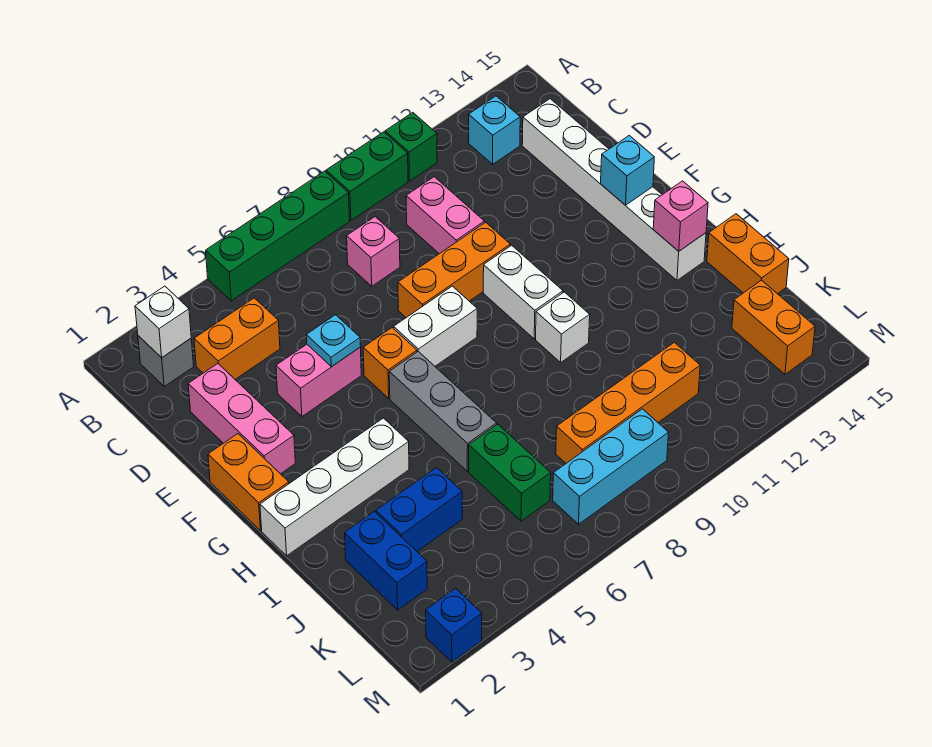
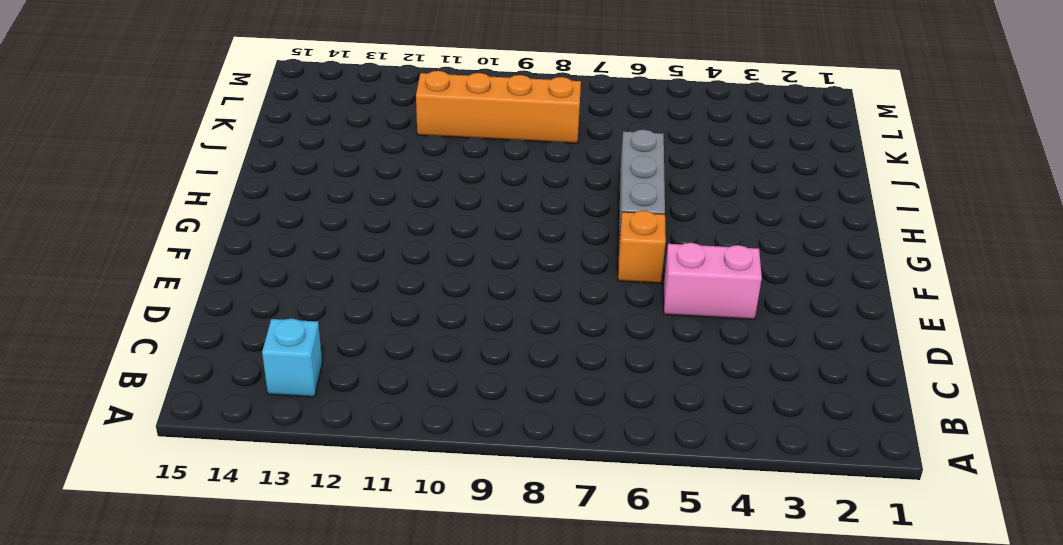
none -> green 1x4 brick [206,171,350,301]
none -> green 1x2 brick [326,132,408,220]
none -> green 1x1 brick [385,113,437,181]
none -> grey 1x1 brick [138,336,194,386]

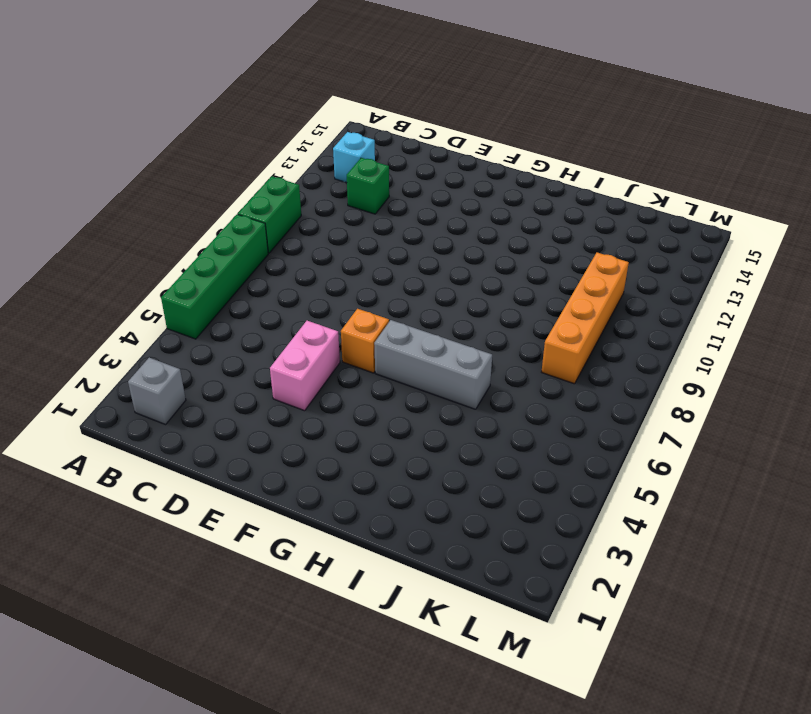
green 1x1 brick [347,158,389,214] -> green 1x1 brick moved to [385,113,437,181]
none -> orange 1x2 brick [194,298,280,379]
none -> pink 1x1 brick [347,217,400,286]
none -> pink 1x2 brick [406,177,484,254]
none -> white 1x6 brick [522,99,706,280]

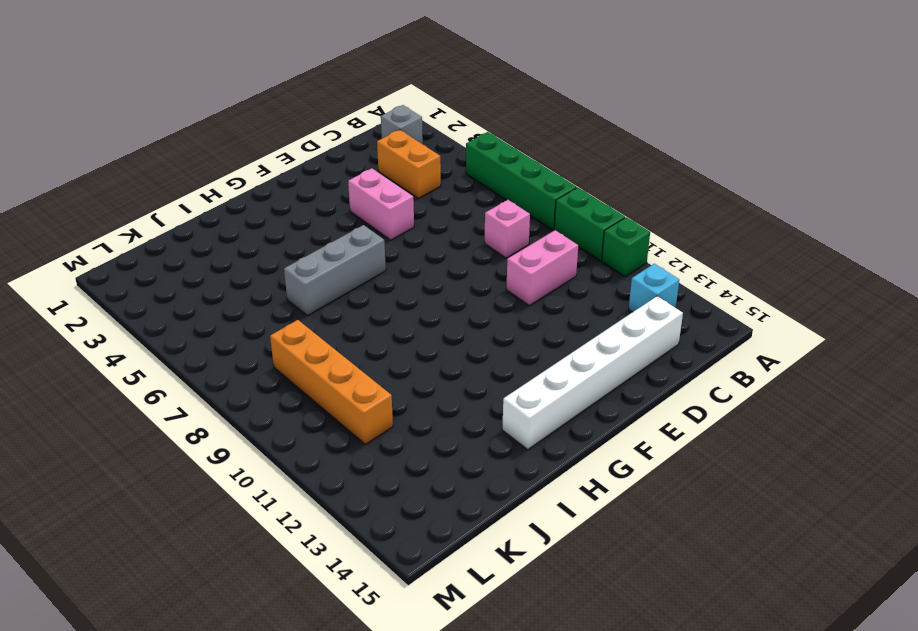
none -> pink 1x3 brick [188,364,295,474]
none -> orange 1x3 brick [398,222,510,318]
none -> orange 1x2 brick [208,434,289,531]
none -> orange 1x1 brick [363,328,417,398]

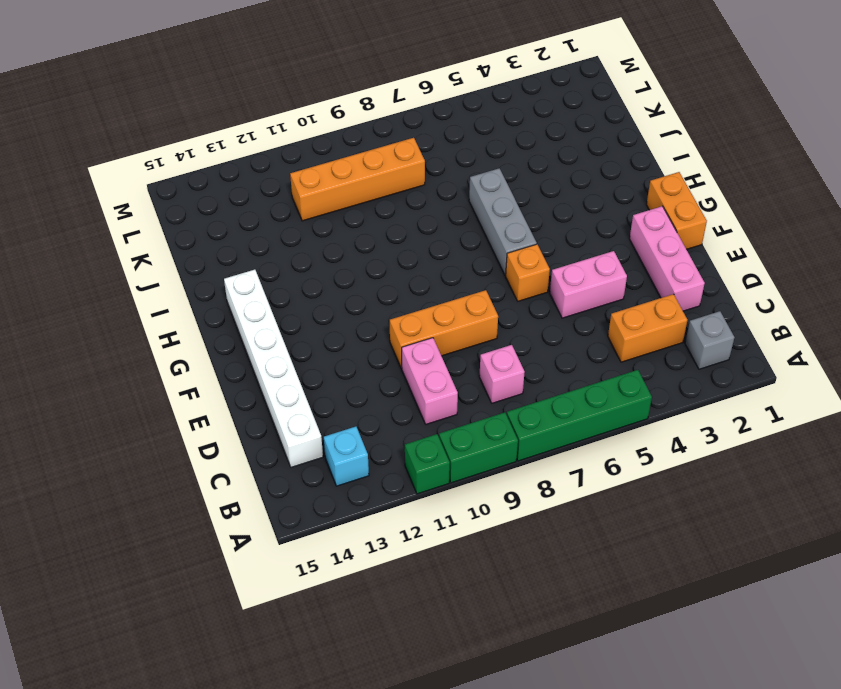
none -> white 1x2 brick [394,286,477,366]
none -> white 1x2 brick [483,245,563,339]
none -> white 1x4 brick [260,418,409,556]
none -> white 1x1 brick [536,292,590,362]

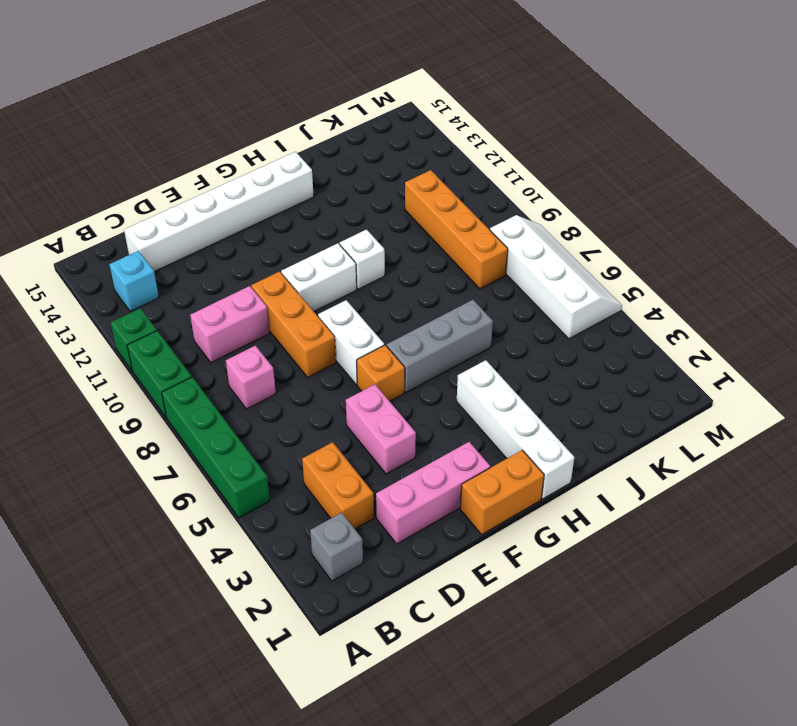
white 2x4 slope [490,215,622,339] -> cyan 1x3 brick [553,409,669,524]
none -> orange 1x2 brick [707,214,789,294]
none -> blue 1x2 brick [345,512,427,610]
none -> blue 1x2 brick [376,468,462,551]
none -> green 1x2 brick [469,424,551,521]

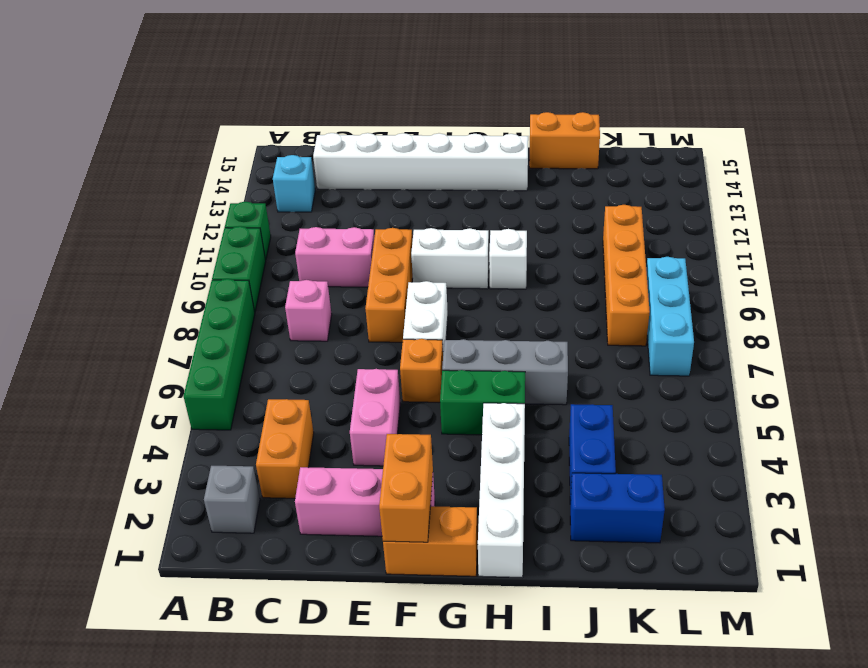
orange 1x2 brick [379,434,433,542] -> orange 1x2 brick turned to [732,280,815,374]
green 1x2 brick [440,370,525,435] -> green 1x2 brick moved to [469,424,551,521]
none -> blue 1x1 brick [426,588,482,662]
none -> white 1x1 brick [135,286,191,358]
none -> cyan 1x1 plate [306,315,361,367]
none -> cyan 1x1 brick [601,135,654,205]

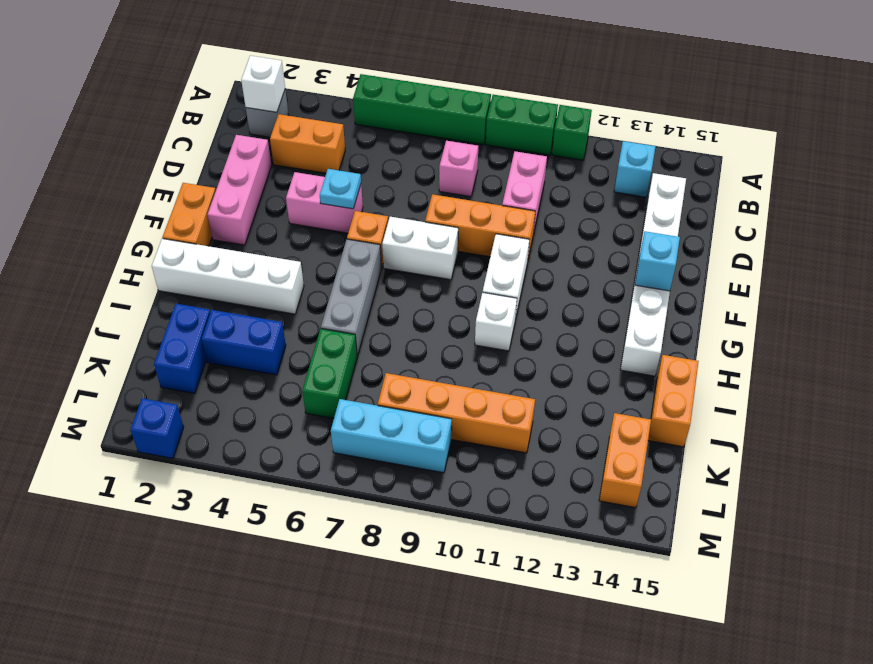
none -> pink 1x1 brick [653,181,708,251]

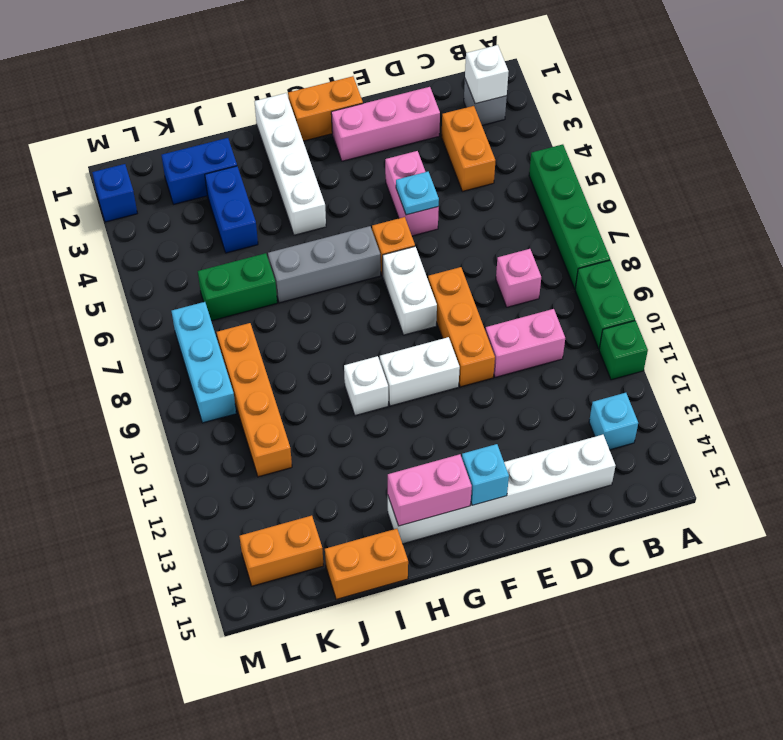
pink 1x2 brick [388,454,472,526] -> pink 1x1 brick [653,181,708,251]

